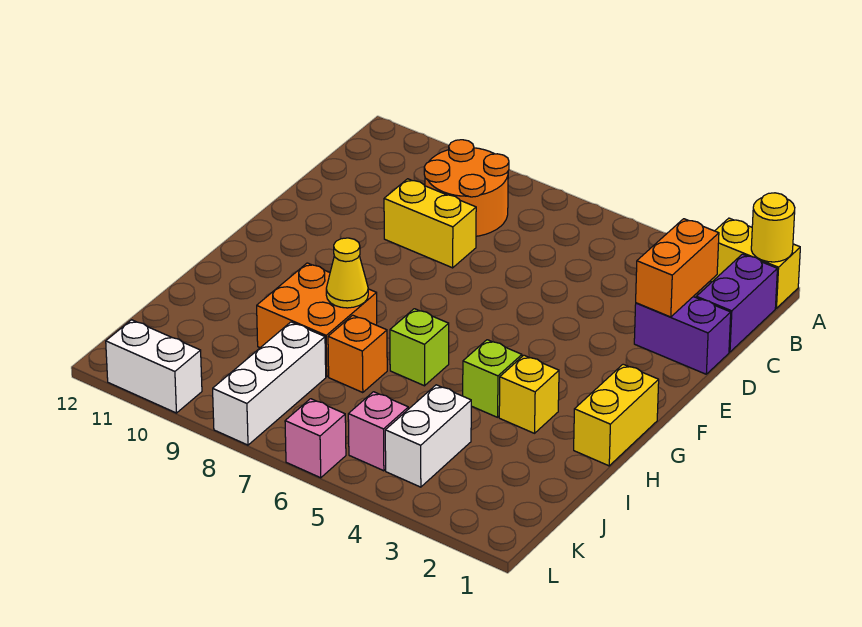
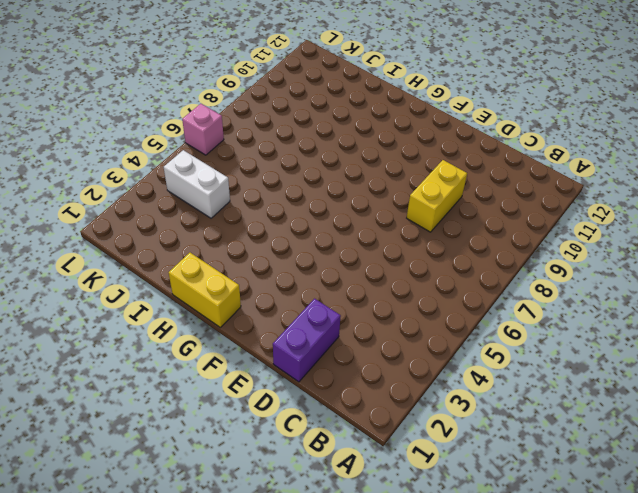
none -> yellow 1x2 brick [711,218,800,308]
none -> purple 1x2 brick [696,254,777,352]
none -> orange 2x2 round brick [424,140,509,236]

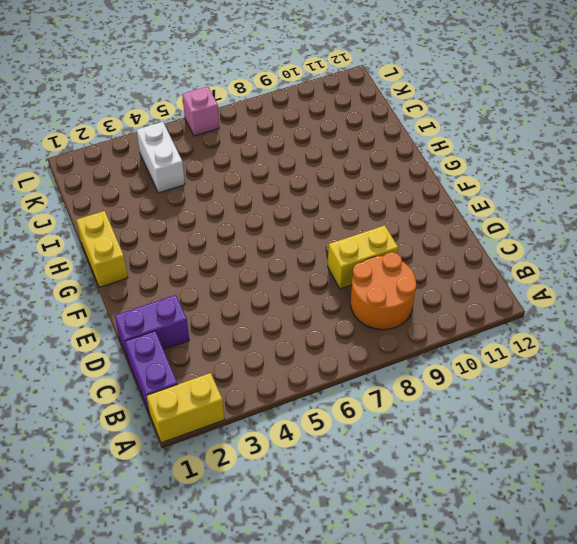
none -> yellow 1x1 brick [499,355,559,433]
none -> lime 1x1 brick [463,340,522,417]
none -> lime 1x1 brick [390,309,449,386]

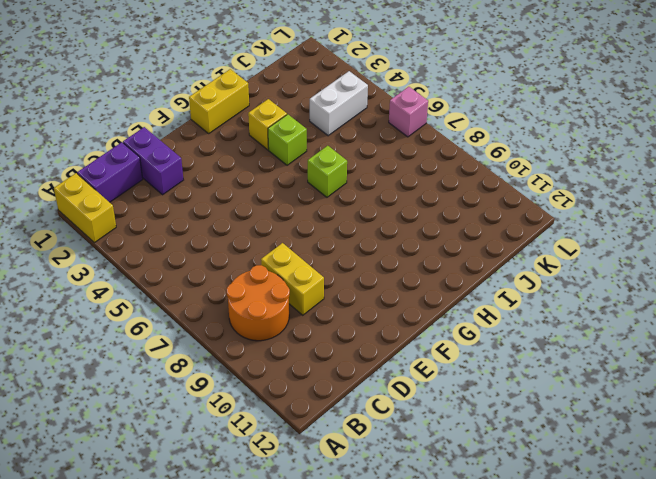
none -> orange 2x2 brick [257,263,377,377]
none -> orange 1x1 brick [328,315,387,393]
none -> white 1x3 brick [213,322,326,445]

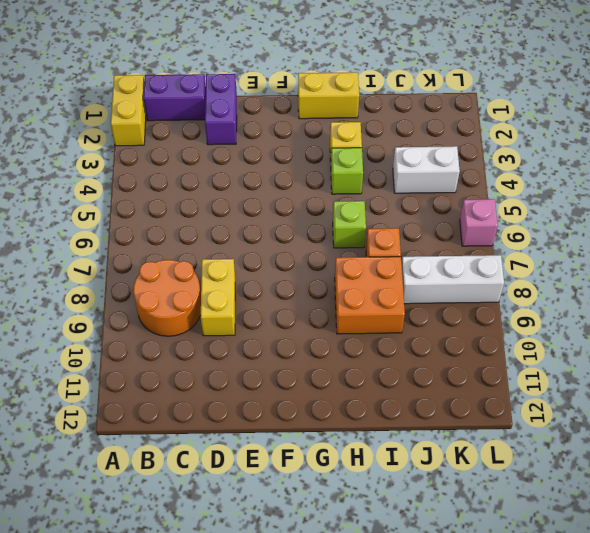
none -> pink 1x1 brick [348,392,408,471]
none -> white 1x2 brick [106,320,202,413]
none -> yellow 1x1 round brick [751,193,795,262]

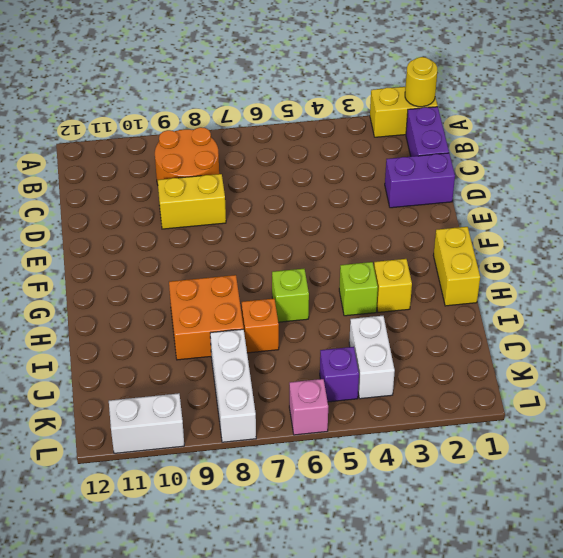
purple 1x1 brick [320,347,359,402] -> pink 1x1 brick [348,392,408,471]
none -> orange 1x2 brick [636,219,719,317]
none -> yellow 1x1 cone [326,238,368,308]

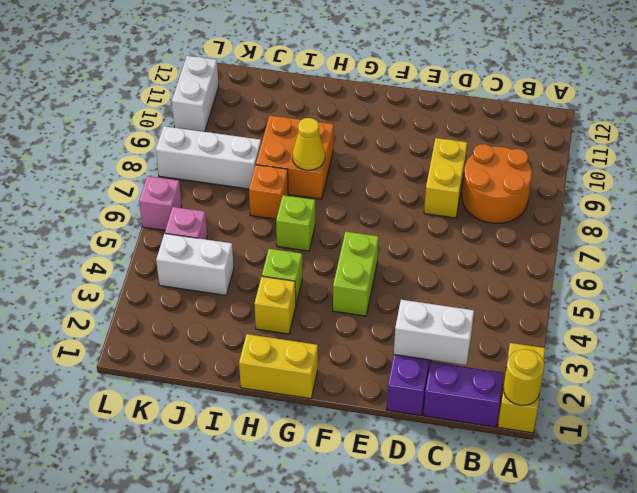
white 1x2 brick [394,300,474,365] -> orange 1x2 brick [636,219,719,317]
lime 1x2 brick [333,232,379,316] -> none

